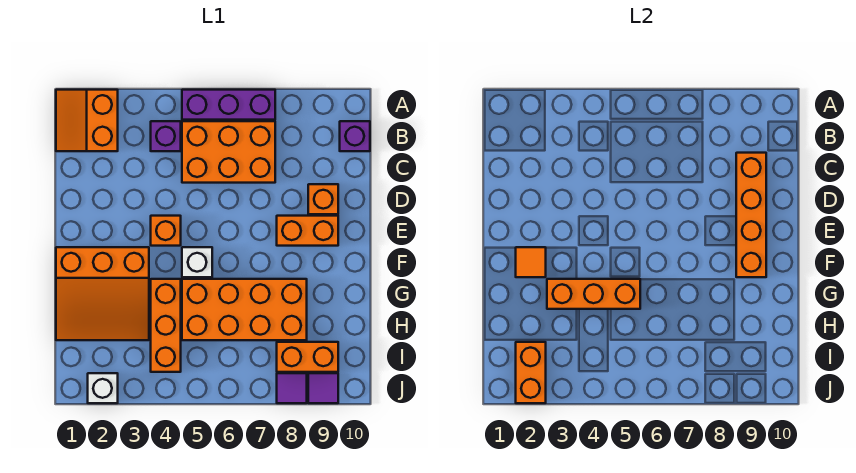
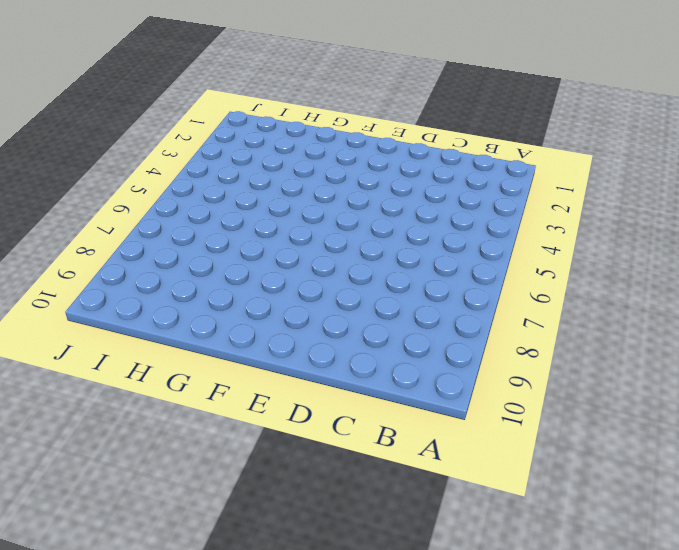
none -> orange 2x2 slope [56,90,118,151]
none -> purple 1x3 brick [182,90,275,120]
none -> purple 1x1 brick [151,121,181,151]

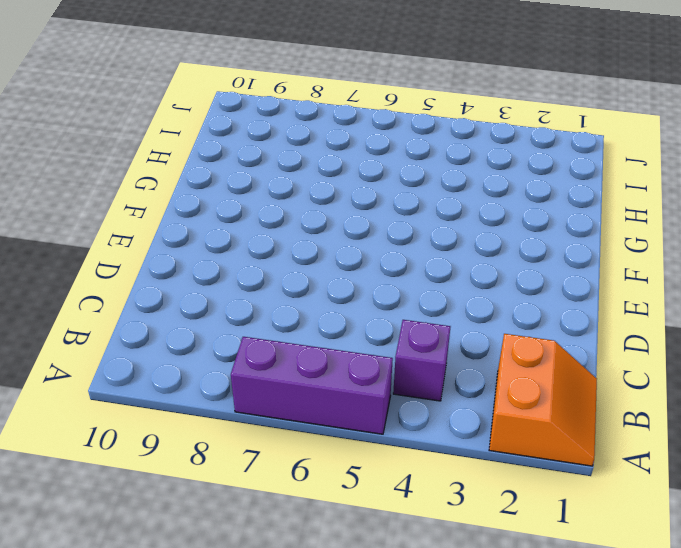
none -> orange 2x3 brick [182,121,275,183]
none -> purple 1x1 brick [340,121,370,151]
none -> orange 1x1 brick [308,184,338,214]

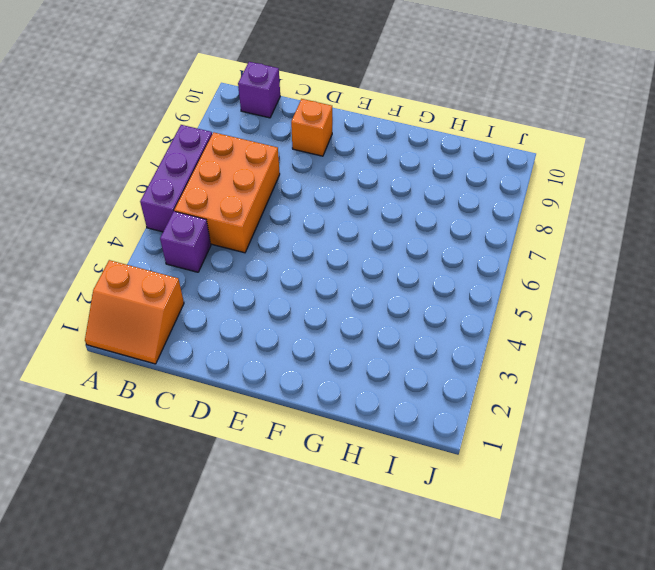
none -> orange 1x1 brick [151,216,181,246]
none -> orange 1x2 brick [277,216,338,246]
none -> orange 3x3 slope [56,247,149,340]

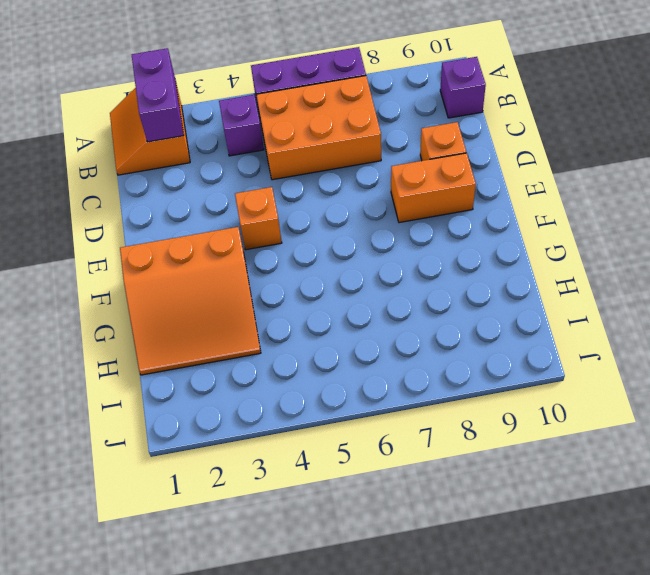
purple 1x2 brick [132,48,184,142] -> none
none -> white 1x1 brick [182,247,212,277]
none -> orange 1x3 brick [151,279,181,372]
none -> orange 2x4 brick [182,279,307,340]

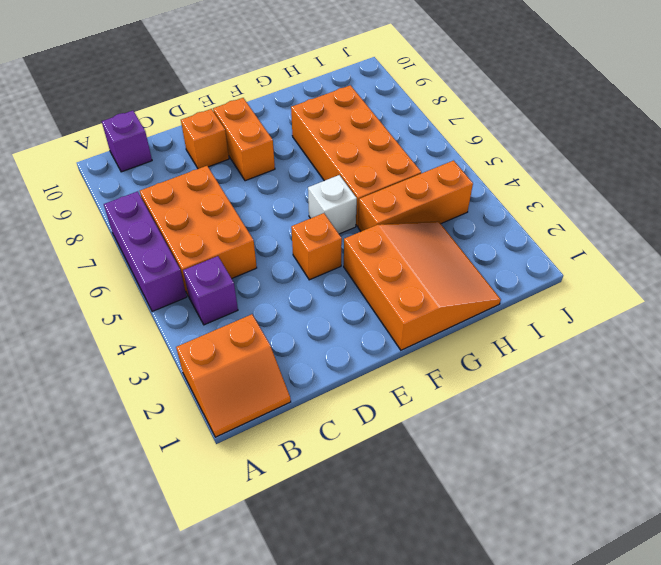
none -> orange 1x2 brick [277,342,338,372]
none -> white 1x1 brick [88,373,118,403]
none -> purple 1x1 tile [277,373,307,403]

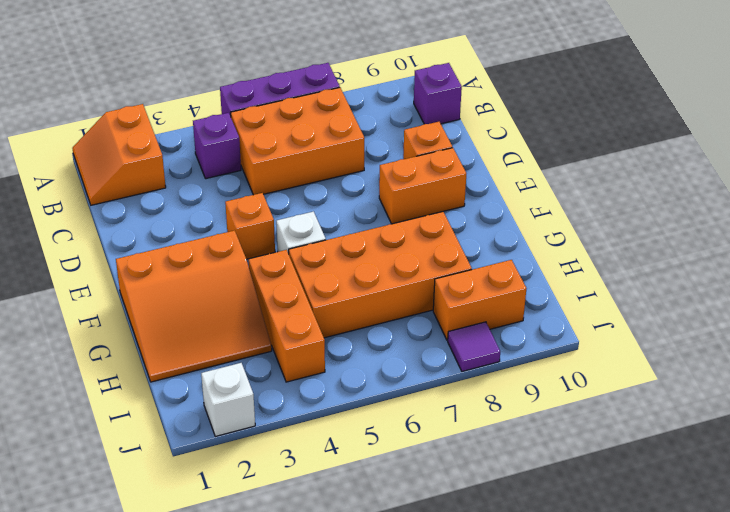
none -> purple 1x1 tile [308,373,338,403]
none -> orange 1x4 brick [736,153,766,277]
none -> orange 1x1 tile [516,247,546,277]

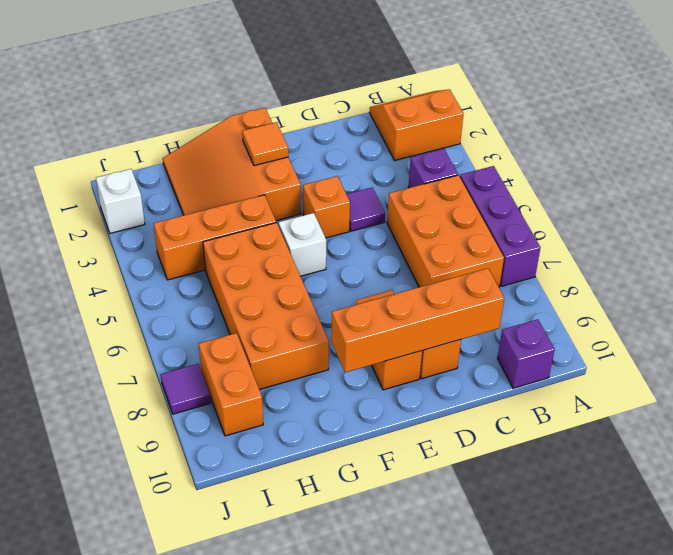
purple 1x1 tile [346,188,385,231] -> purple 1x1 tile moved to [308,373,338,403]
none -> orange 1x3 brick [547,279,640,309]
none -> orange 1x2 brick [516,342,546,403]

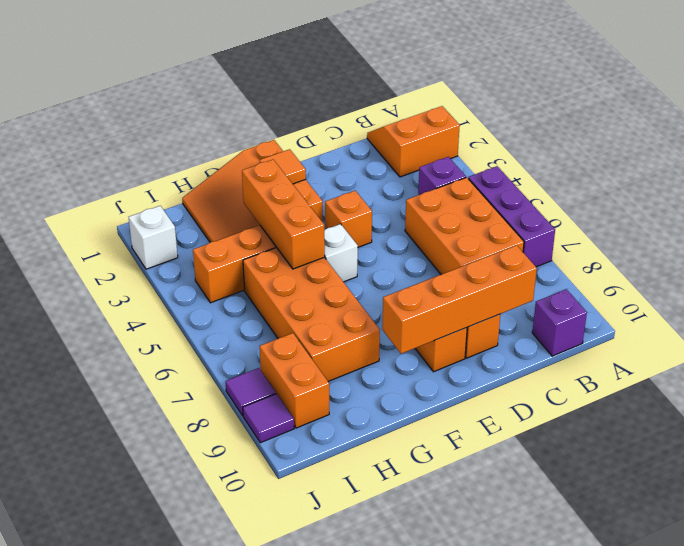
none -> orange 1x2 brick [516,342,546,403]

